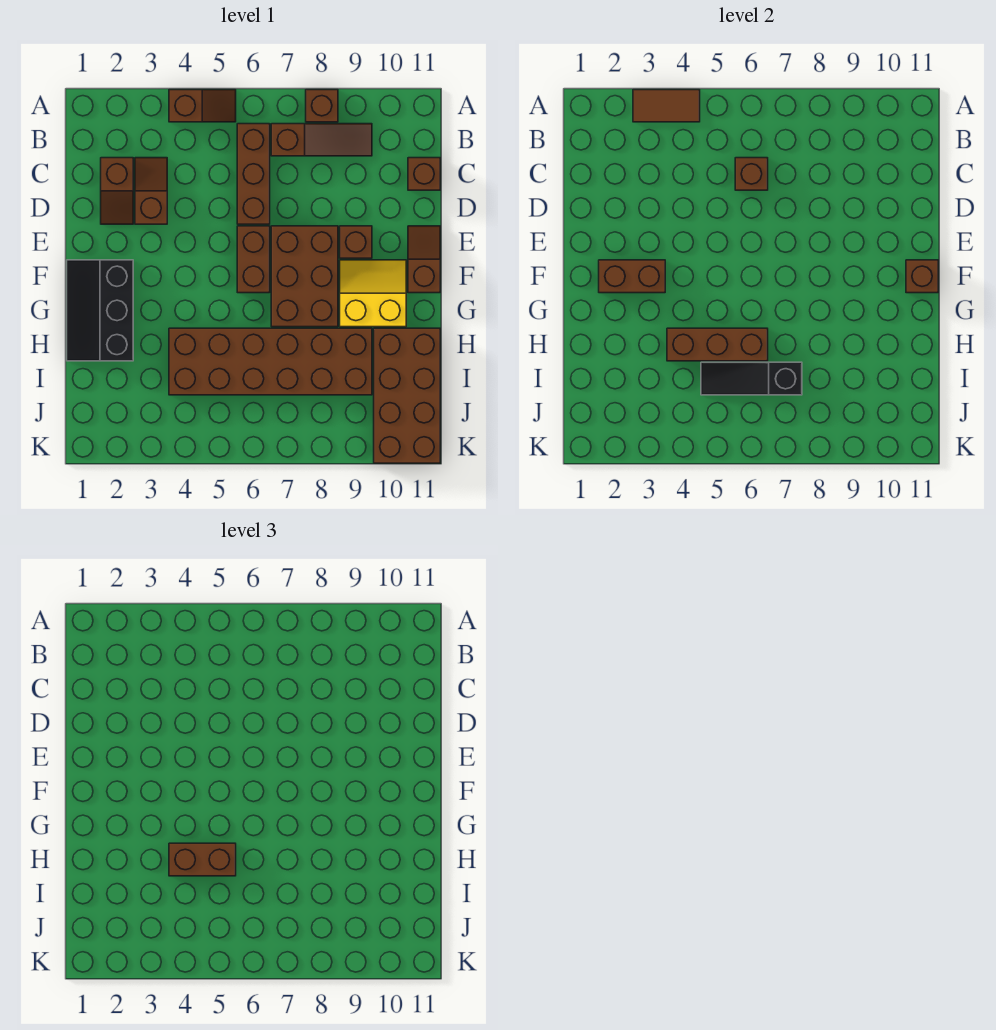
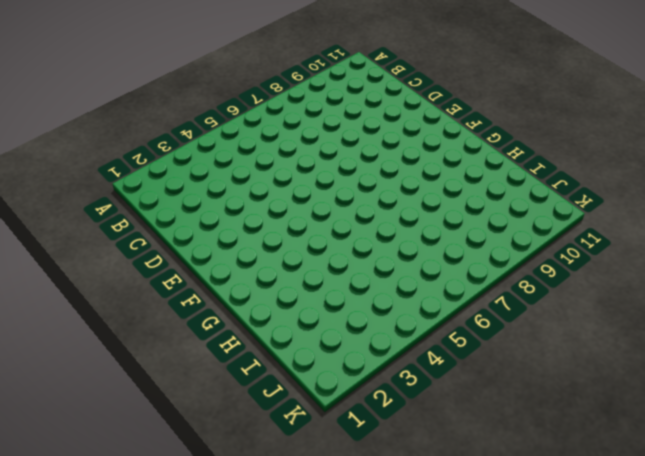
none -> brown 1x2 slope [169,90,236,122]
none -> brown 1x1 brick [306,90,338,122]
none -> brown 1x3 brick [237,124,270,224]

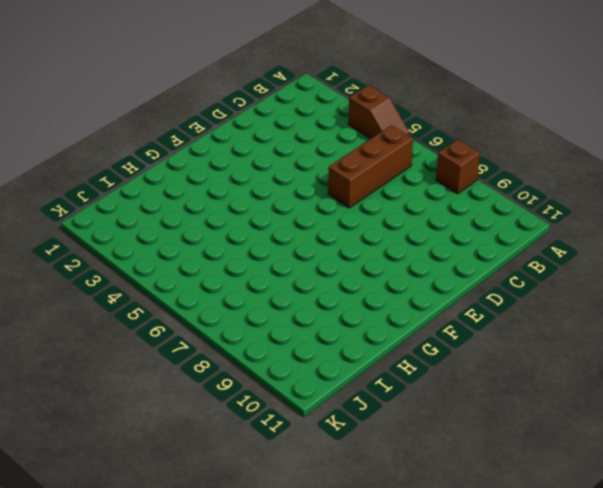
none -> brown 1x3 slope [271,124,372,156]
none -> brown 1x2 slope [101,158,133,224]
none -> brown 1x2 slope [135,158,167,224]

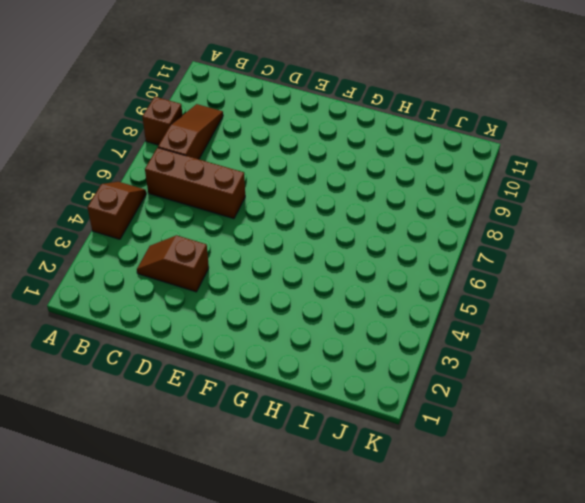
none -> brown 1x2 slope [101,158,133,224]
none -> brown 1x1 brick [408,158,440,190]
none -> brown 1x2 brick [237,226,270,293]

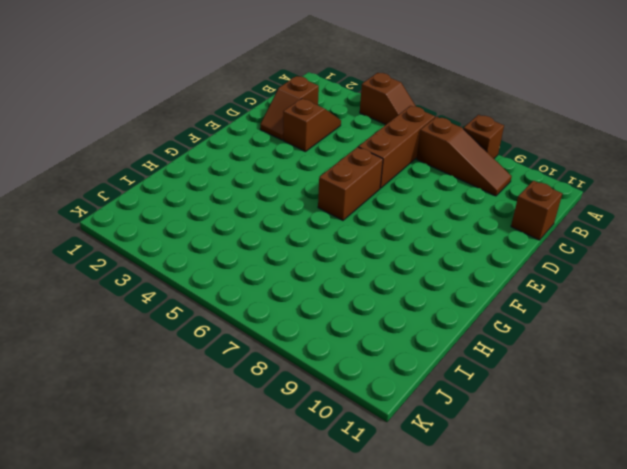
none -> brown 2x3 brick [271,226,338,327]
none -> brown 1x1 brick [340,226,372,258]
none -> brown 1x2 slope [408,226,440,293]

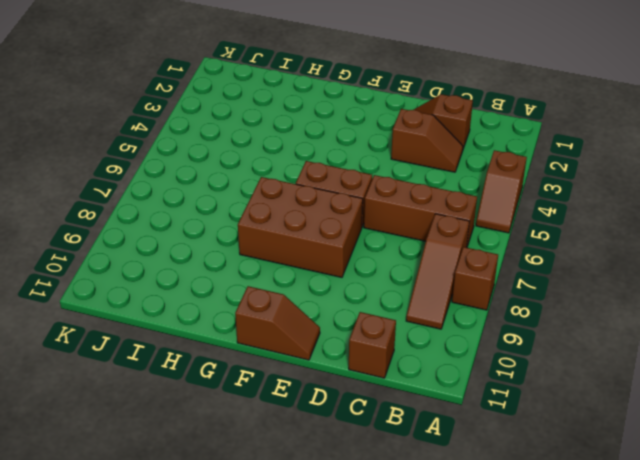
none -> brown 1x1 brick [340,226,372,258]
none -> black 2x3 slope [67,260,133,361]
none -> yellow 2x2 slope [340,260,406,327]

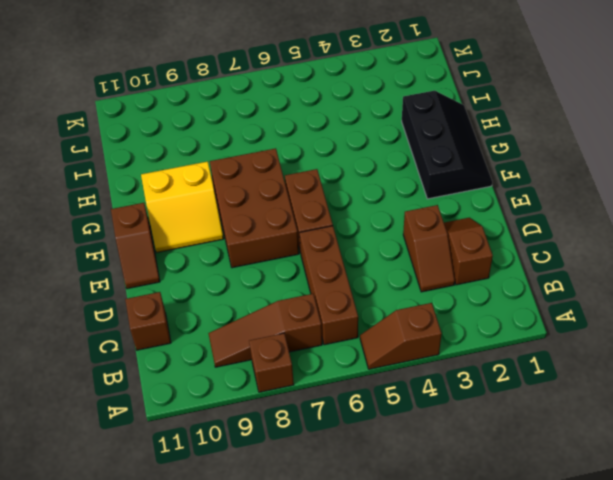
none -> brown 1x1 brick [340,226,372,258]
none -> brown 2x6 brick [169,328,372,395]
none -> brown 2x4 brick [374,328,440,463]

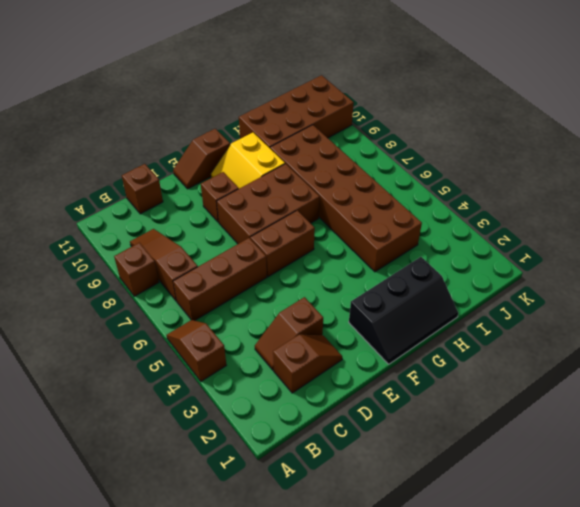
none -> brown 1x2 tile [633,90,700,122]
none -> brown 1x1 brick [735,158,768,190]
none -> brown 1x2 brick [599,260,665,293]

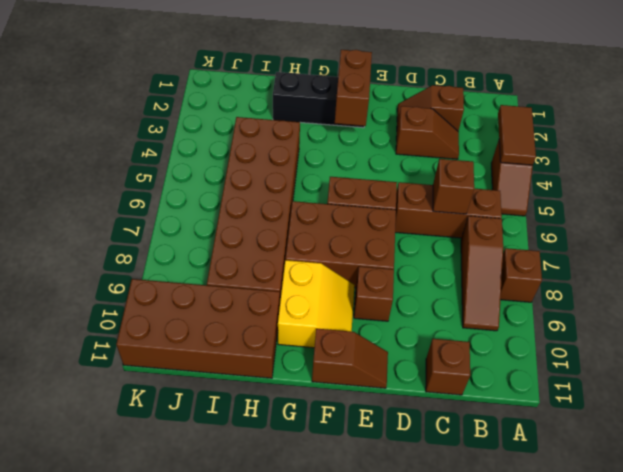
none -> brown 1x1 brick [906,260,938,293]
none -> brown 1x3 brick [667,328,768,361]
none -> black 1x3 slope [701,362,802,395]

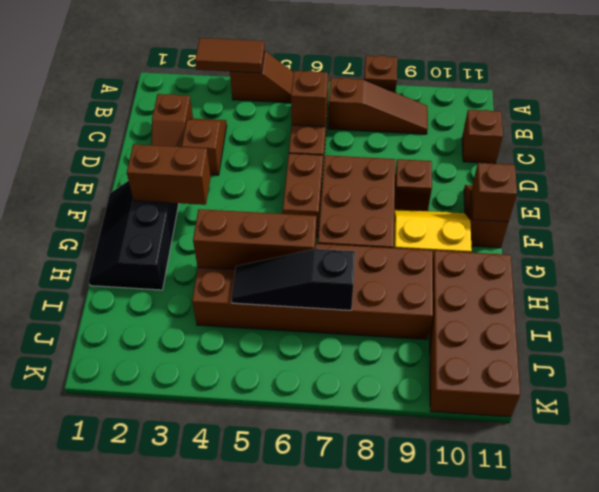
none -> brown 1x2 brick [169,843,236,876]

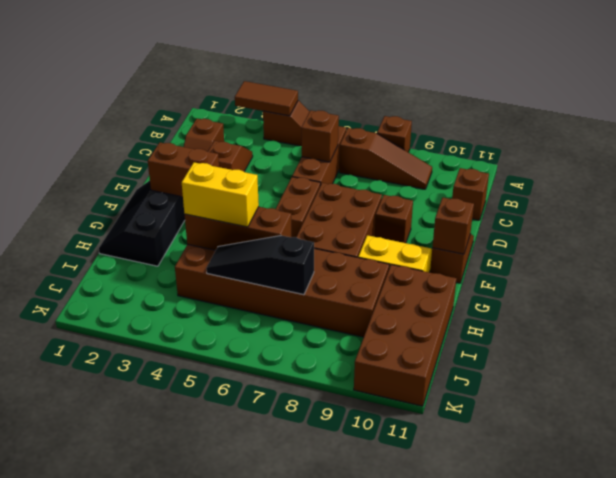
yellow 1x2 brick [182,162,259,227] -> brown 1x2 brick [169,843,236,876]

